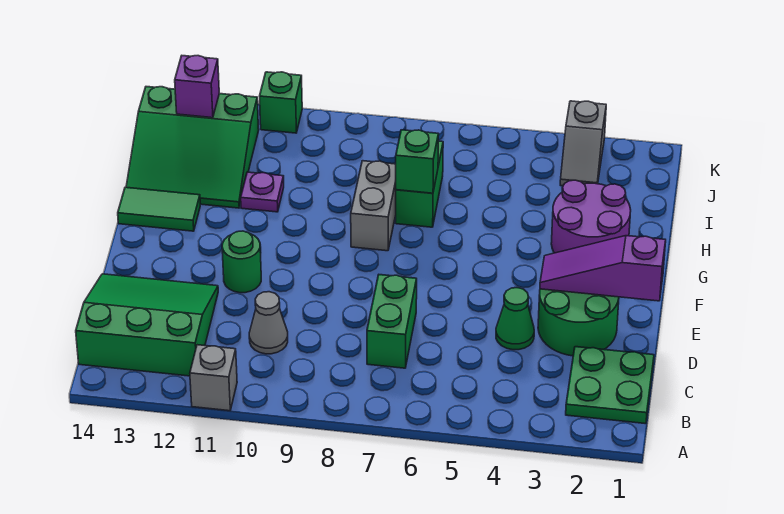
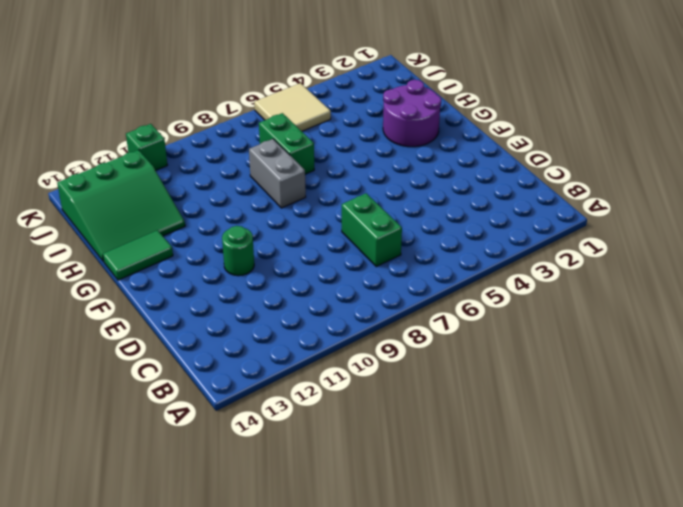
tan 2x2 tile [254,83,331,131] -> none
none -> grey 1x1 brick [190,345,237,411]
none -> green 2x2 plate [566,347,654,424]
none -> green 3x3 slope [76,274,218,376]

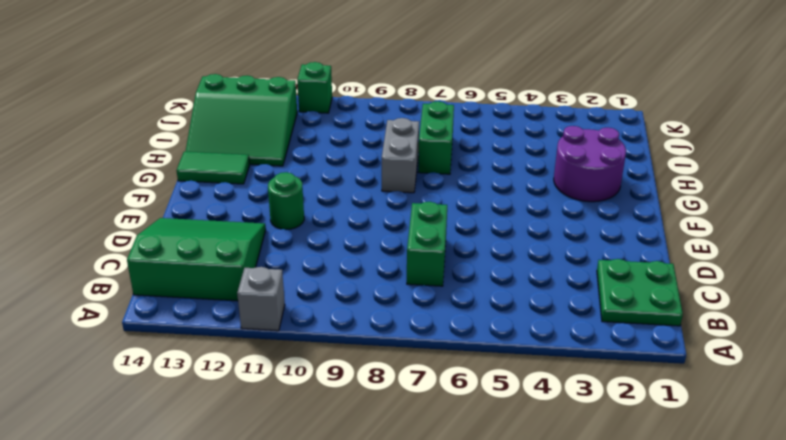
none -> grey 1x1 cone [249,292,288,354]
none -> green 2x2 round brick [538,289,619,356]
none -> green 1x1 cone [496,288,534,350]

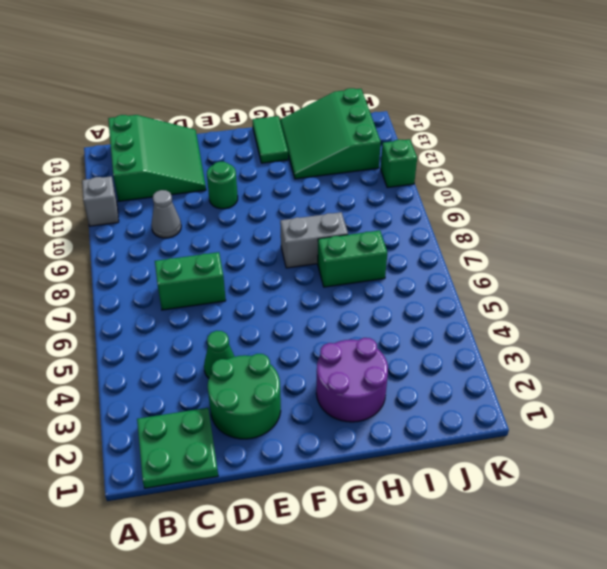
none -> purple 1x1 plate [241,172,284,212]
none -> grey 1x2 slope [560,101,606,186]
none -> purple 1x3 slope [540,236,666,301]

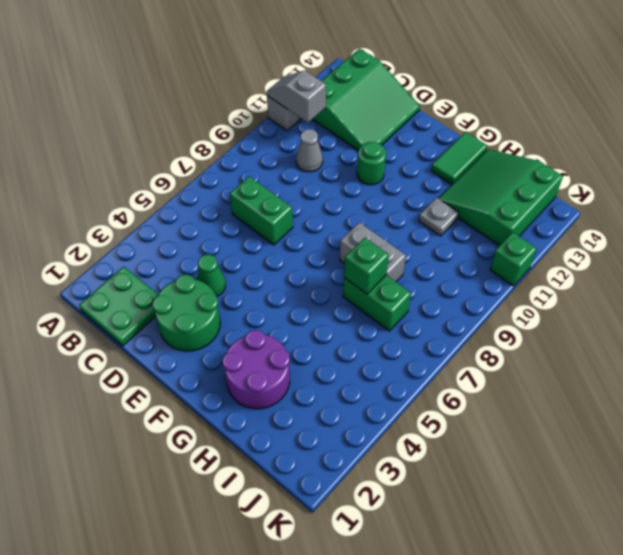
grey 1x2 slope [267,71,326,123] -> grey 1x2 slope moved to [560,101,606,186]
grey 1x1 plate [419,198,459,236] -> purple 1x1 plate [241,172,284,212]
none -> purple 1x3 slope [540,236,666,301]
none -> purple 1x1 brick [175,56,219,118]

